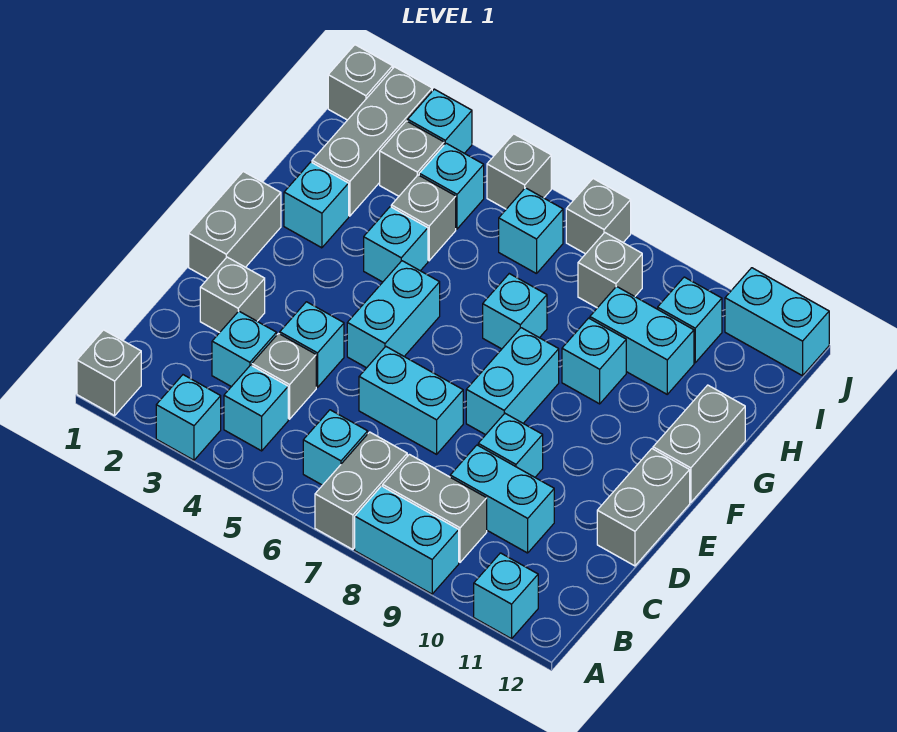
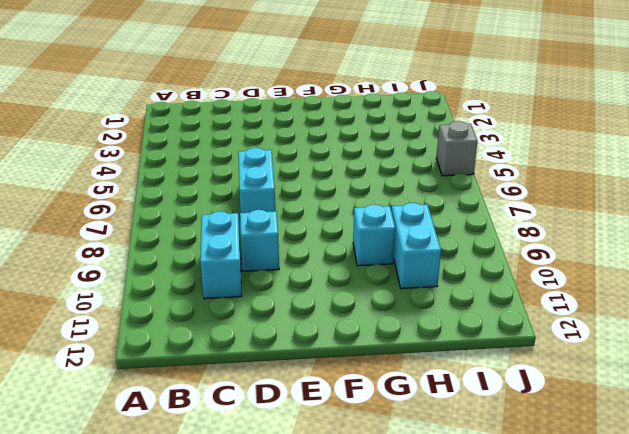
none -> grey 1x1 brick [77,330,141,416]
none -> cyan 1x1 brick [156,375,221,460]
none -> grey 1x2 brick [315,432,407,550]
none -> cyan 1x2 brick [355,486,459,594]

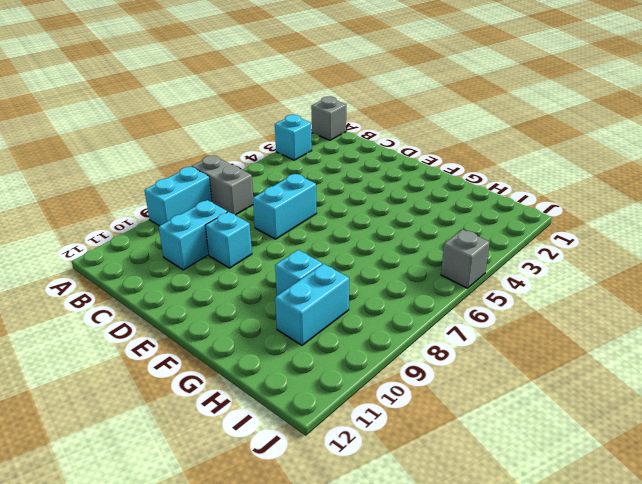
none -> cyan 1x1 brick [474,553,538,639]
none -> cyan 1x1 brick [224,365,288,451]
none -> cyan 1x1 brick [303,410,368,485]
none -> grey 1x2 brick [383,454,487,562]

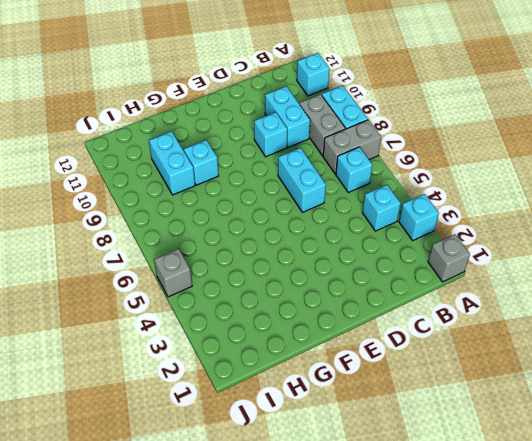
none -> cyan 1x1 brick [212,311,277,387]
none -> grey 1x1 brick [252,334,316,419]
none -> grey 1x1 brick [200,257,265,333]
none -> cyan 1x1 brick [280,302,344,387]

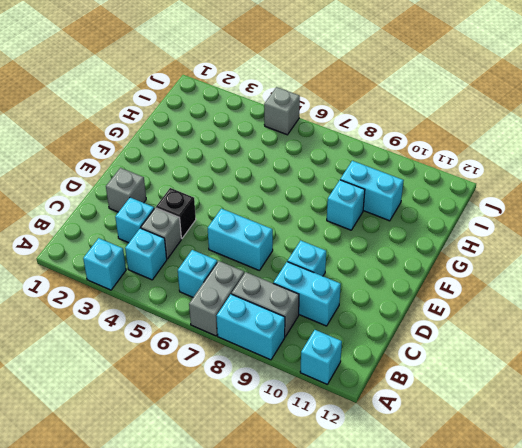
black 1x1 brick [156,188,196,238] -> cyan 1x1 brick [280,302,344,387]
none -> grey 1x1 brick [77,330,141,416]
none -> grey 1x2 brick [597,449,690,566]
none -> grey 1x2 brick [189,171,281,278]
none -> cyan 1x2 brick [347,261,440,368]

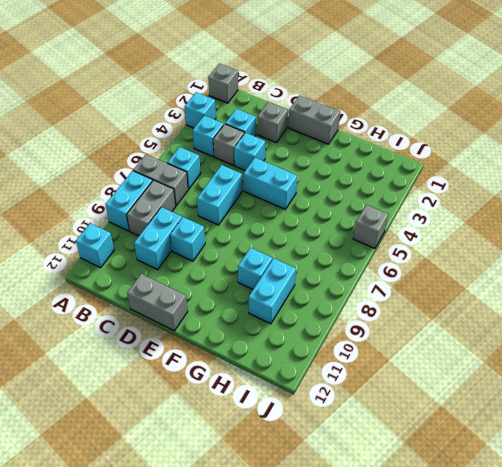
none -> cyan 1x2 brick [466,328,559,435]
none -> grey 1x2 brick [653,385,745,503]
none -> cyan 1x1 brick [284,162,349,248]
none -> cyan 1x1 brick [364,207,428,282]

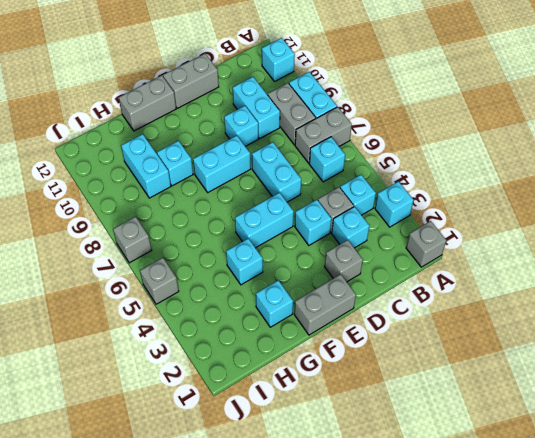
none -> cyan 1x1 brick [483,274,547,349]
none -> grey 1x3 brick [312,67,432,216]
none -> grey 1x1 brick [391,175,456,261]
none -> grey 1x1 brick [380,121,444,196]

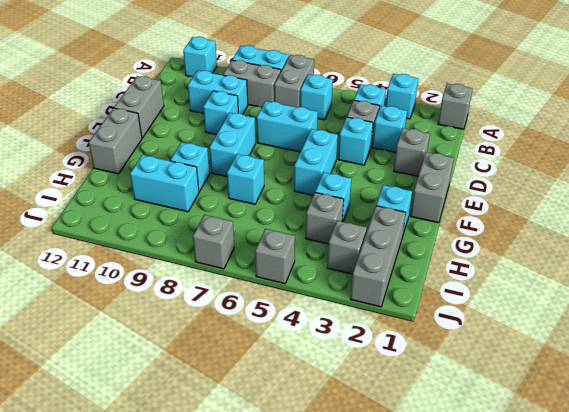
none -> cyan 1x1 brick [419,143,484,229]
none -> cyan 1x1 brick [499,188,563,274]
none -> grey 1x1 brick [578,233,642,308]
none -> cyan 1x1 brick [658,277,722,363]

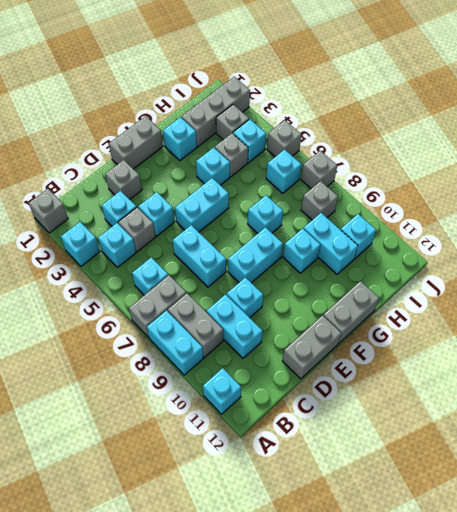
none -> grey 1x1 brick [328,45,393,120]
none -> cyan 1x1 brick [408,89,472,153]
none -> cyan 1x2 brick [725,268,829,376]

